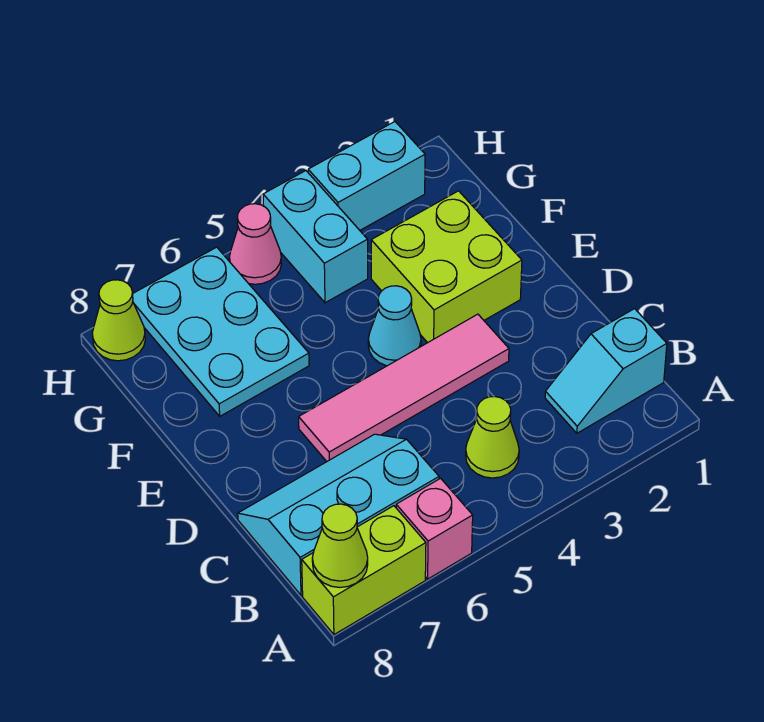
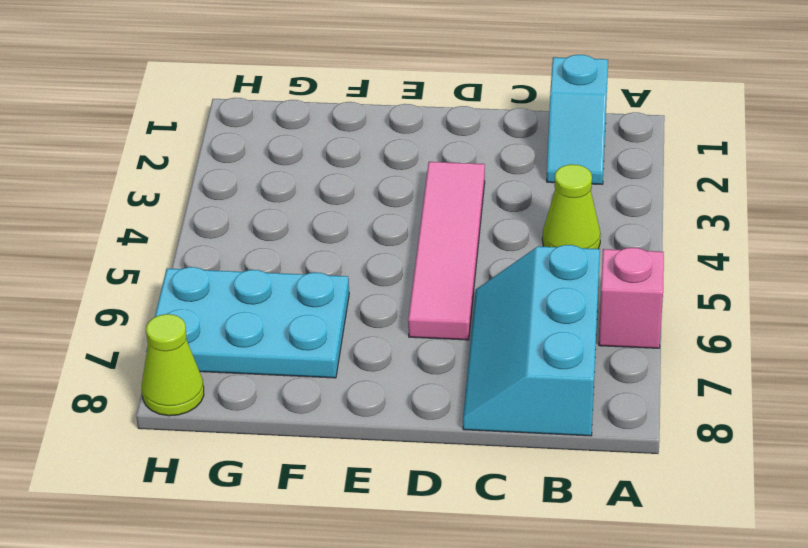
none -> lime 1x2 brick [302,506,426,635]
none -> lime 2x2 brick [371,191,522,343]
none -> cyan 1x1 cone [368,286,421,366]

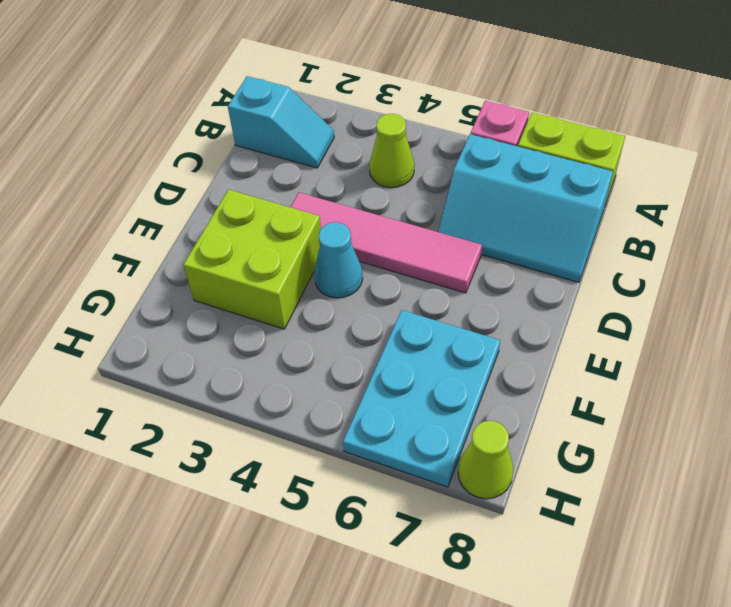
none -> cyan 1x2 brick [263,171,368,303]
none -> cyan 1x2 brick [308,122,425,230]
none -> pink 1x1 cone [229,204,282,284]

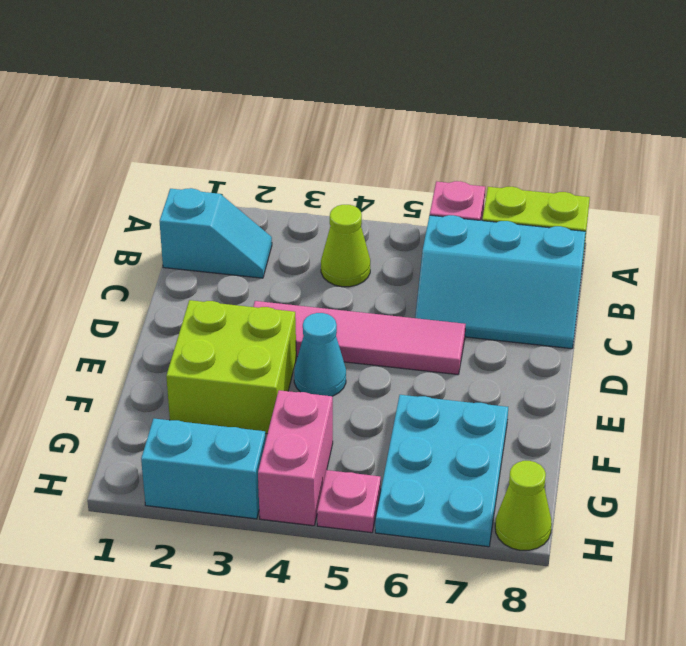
pink 1x2 brick [258,390,333,526] -> cyan 1x2 brick [263,171,368,303]
pink 1x1 plate [317,470,381,533] -> pink 1x1 cone [229,204,282,284]
none -> lime 1x1 cone [312,504,368,588]

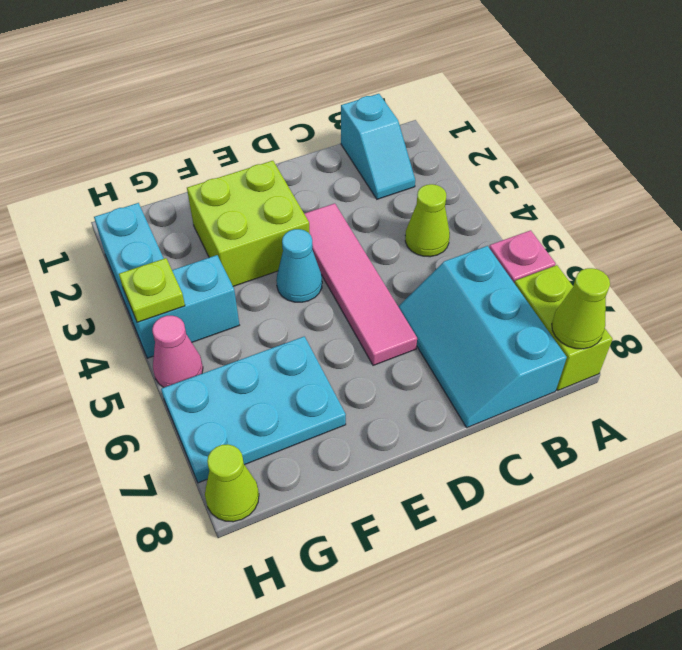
lime 1x1 plate [119,258,185,322] -> none

